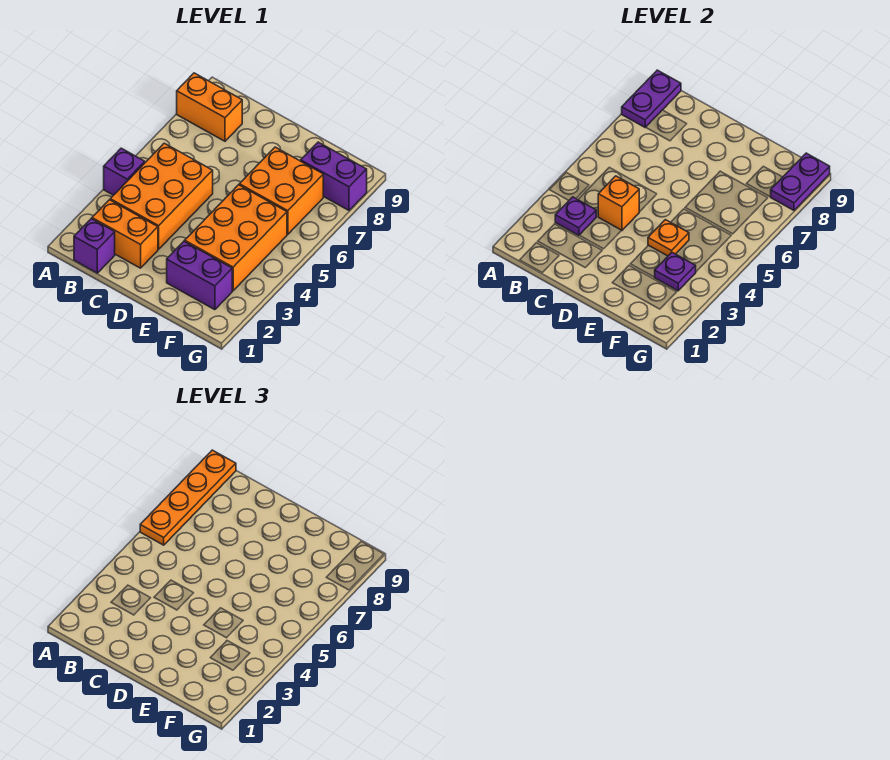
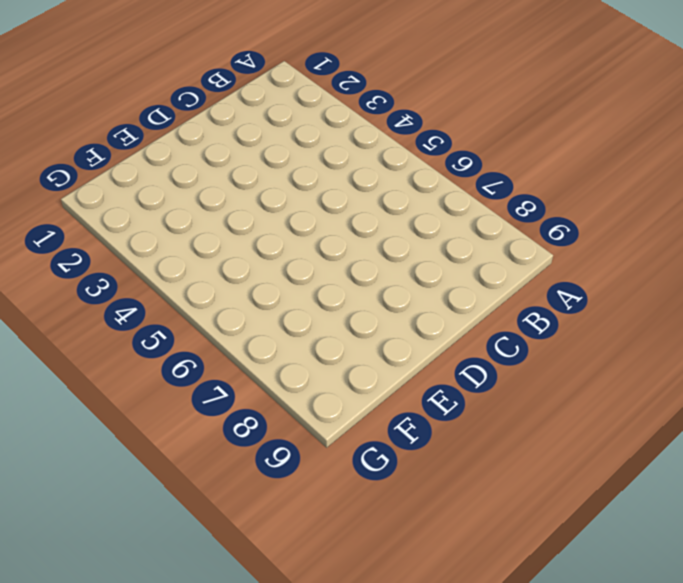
none -> purple 1x1 brick [104,148,145,195]
none -> orange 1x2 brick [177,73,242,141]
none -> purple 1x1 brick [74,219,115,273]

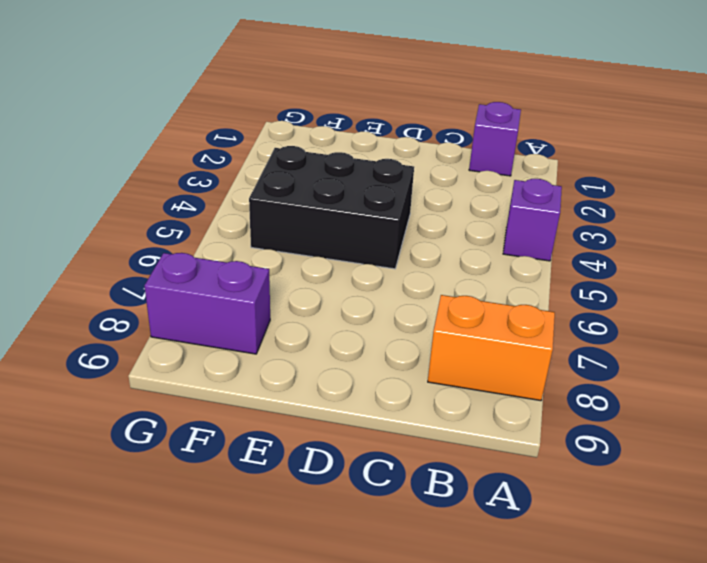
black 2x3 brick [249,146,414,269] -> orange 2x3 brick [185,185,287,291]
none -> orange 1x2 brick [92,200,158,268]
none -> orange 2x3 brick [110,143,213,249]
none -> purple 1x2 brick [167,241,232,310]

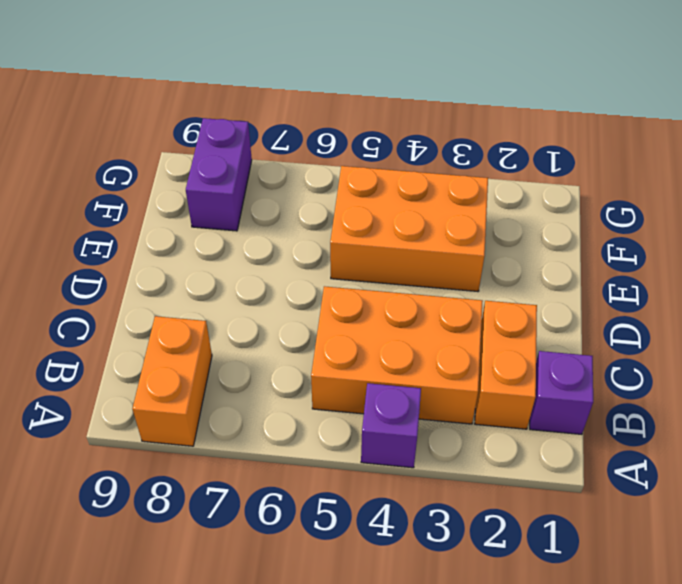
none -> purple 1x2 brick [167,241,232,310]
none -> orange 2x2 brick [239,147,323,234]
none -> purple 1x2 plate [622,70,681,127]

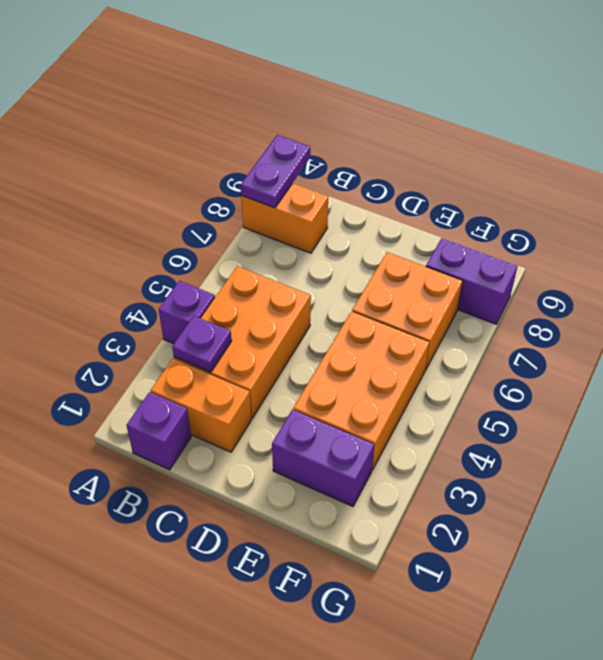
none -> orange 1x1 brick [598,176,639,231]
none -> orange 1x1 plate [648,220,689,256]
none -> purple 1x1 plate [655,253,696,291]

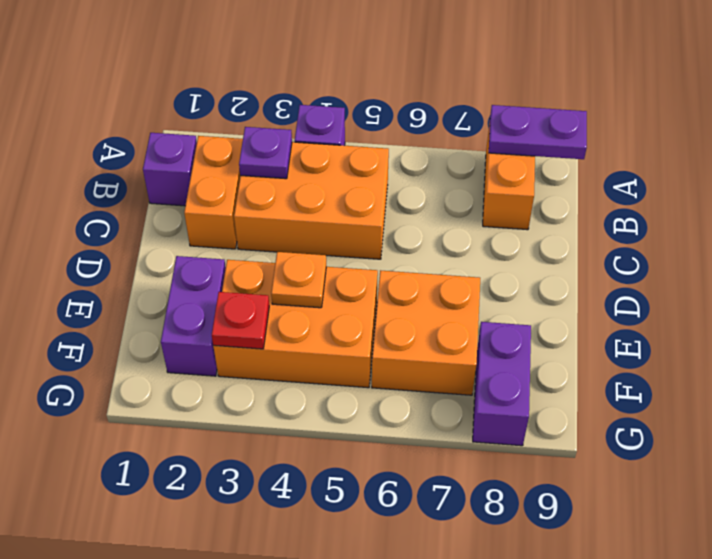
red 1x1 plate [212,292,269,349] -> purple 1x1 plate [655,253,696,291]
none -> orange 1x1 brick [598,176,639,231]
none -> purple 1x2 plate [771,153,830,210]
none -> orange 1x4 plate [140,450,236,545]

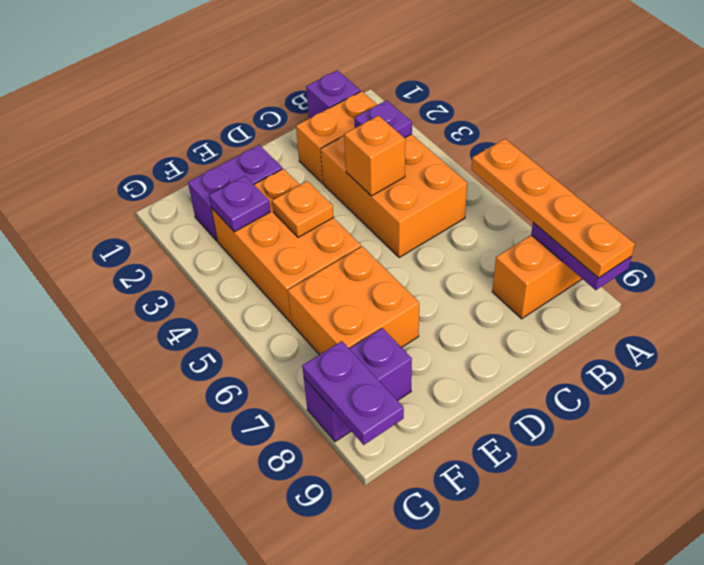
none -> purple 1x1 brick [104,148,145,195]

